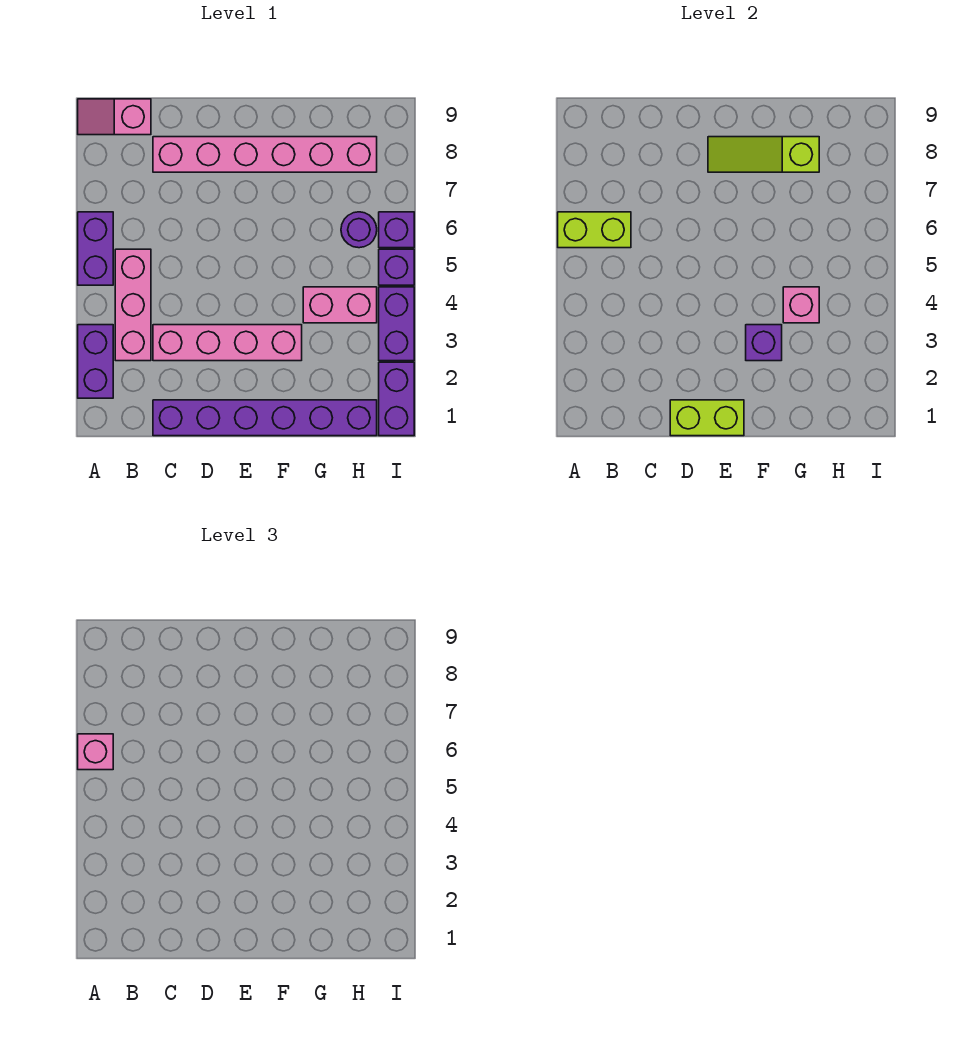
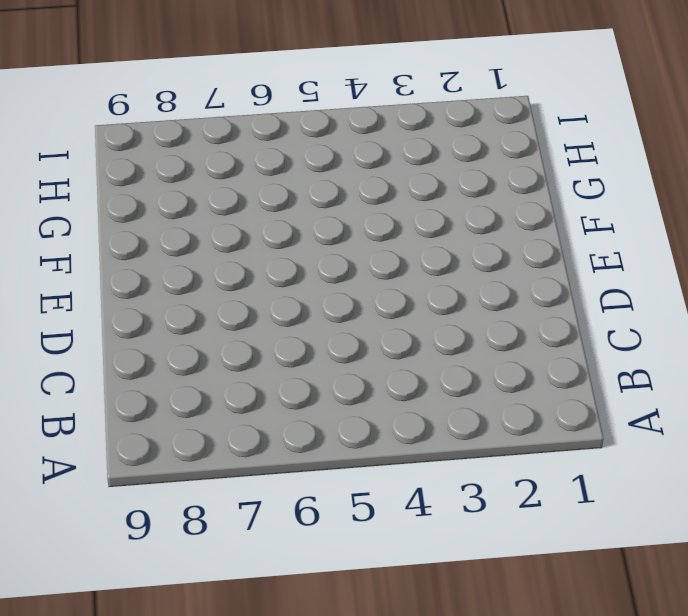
none -> purple 1x2 brick [78,325,113,398]
none -> purple 1x2 brick [78,212,113,285]
none -> pink 1x2 slope [78,99,151,135]

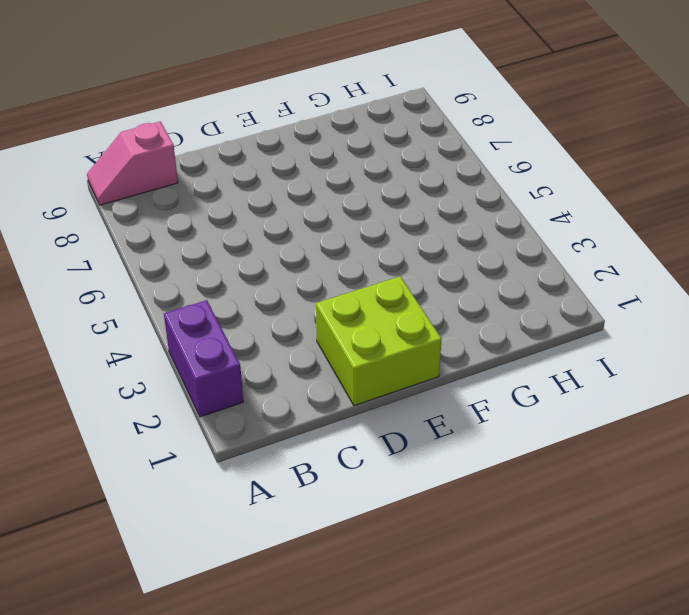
lime 2x2 brick [316,276,442,406] -> purple 1x6 brick [153,400,377,436]
none -> purple 1x2 brick [78,212,113,285]
none -> pink 1x3 brick [115,249,151,361]
none -> pink 1x4 brick [153,325,302,361]

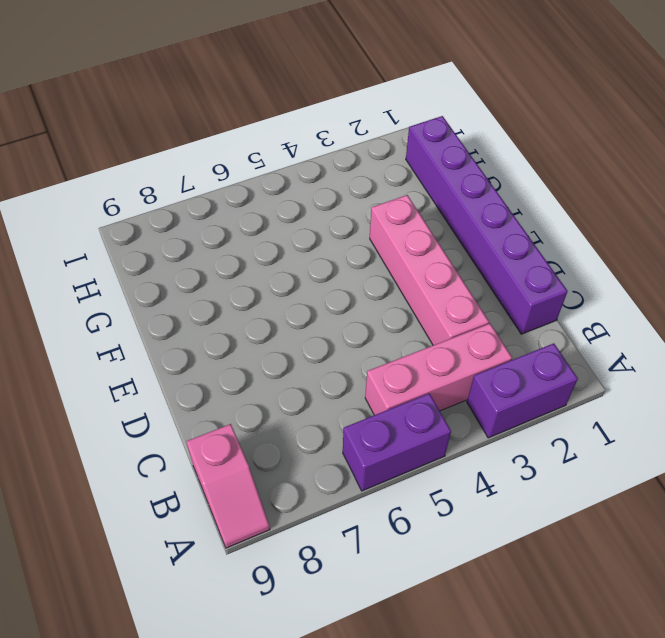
none -> pink 1x6 brick [153,137,377,172]
none -> pink 1x2 brick [303,287,377,323]
none -> purple 1x1 round brick [341,212,377,248]

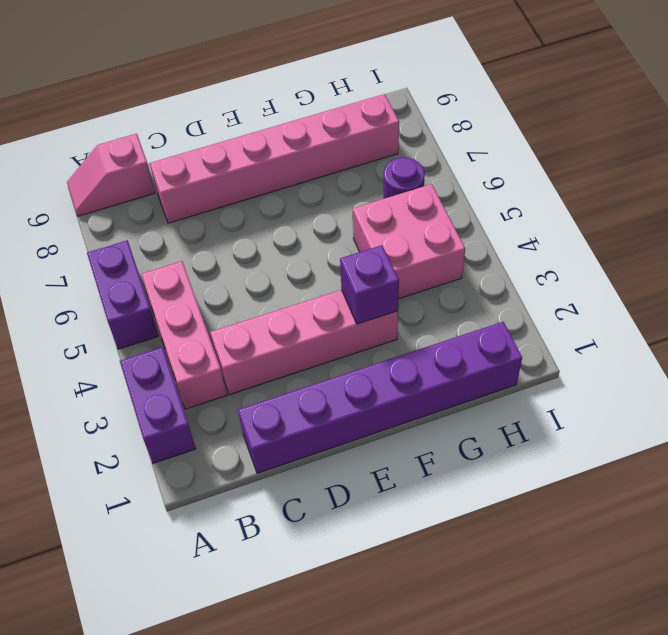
pink 2x2 brick [353,184,465,298] -> pink 1x2 brick [303,287,377,323]
none -> purple 1x2 brick [379,362,414,436]
none -> purple 1x2 brick [379,287,414,361]
none -> purple 1x1 brick [379,249,414,285]

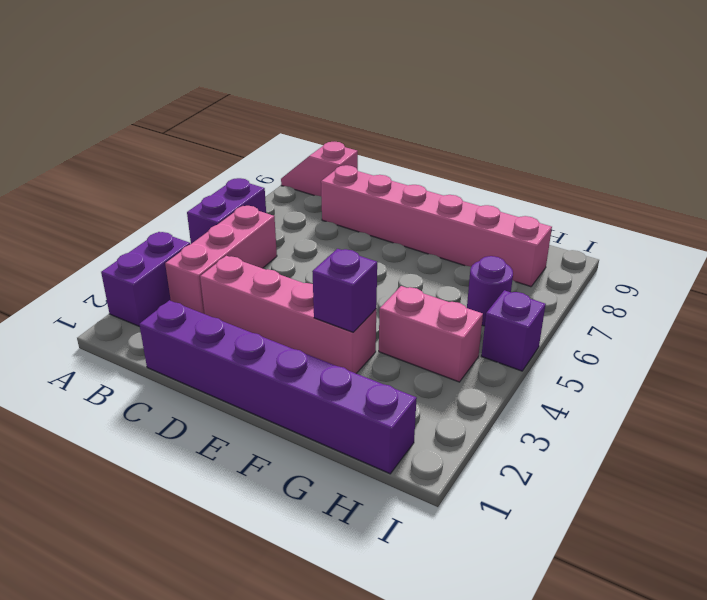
none -> purple 1x2 brick [379,362,414,436]
none -> purple 1x2 brick [379,287,414,361]
none -> purple 1x1 brick [379,212,414,248]

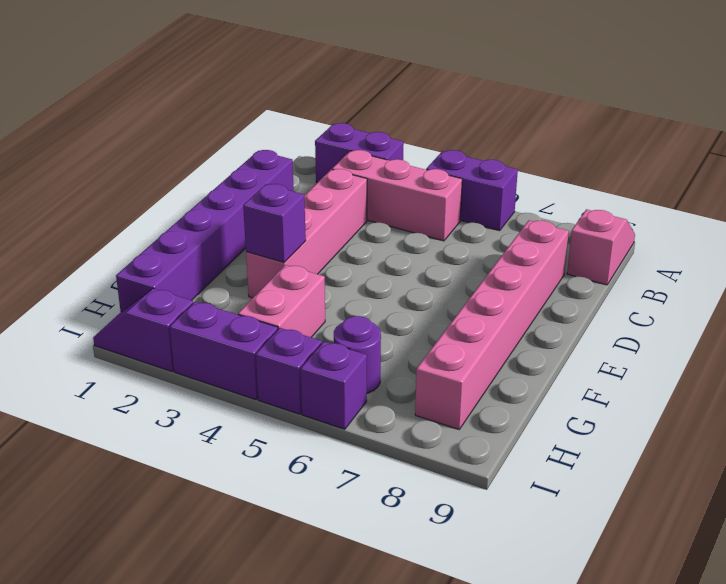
purple 1x2 slope [93,289,193,372] -> purple 1x2 brick [379,362,414,436]
none -> lime 1x2 brick [558,212,631,248]
none -> lime 1x2 brick [670,400,744,436]
none -> lime 1x3 slope [708,137,819,172]

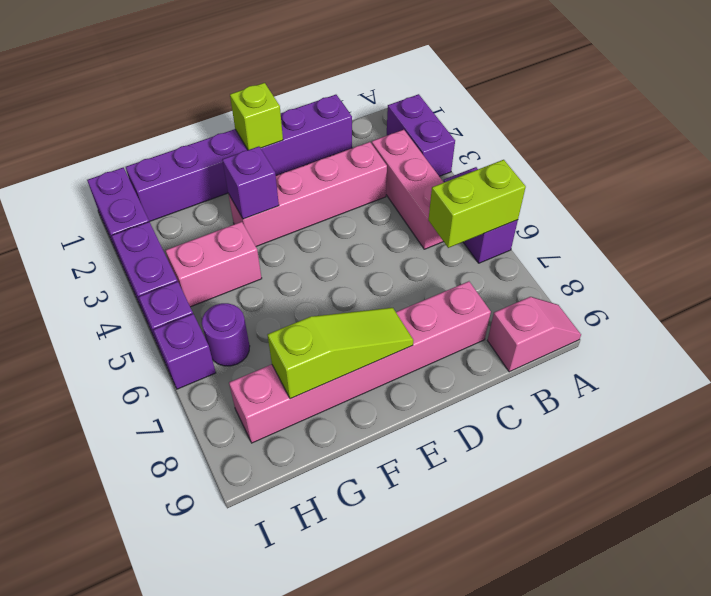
lime 1x1 brick [230,83,283,150] -> lime 1x2 brick [670,400,744,436]
none -> pink 1x1 brick [783,287,819,323]
none -> pink 1x1 brick [78,734,113,770]

